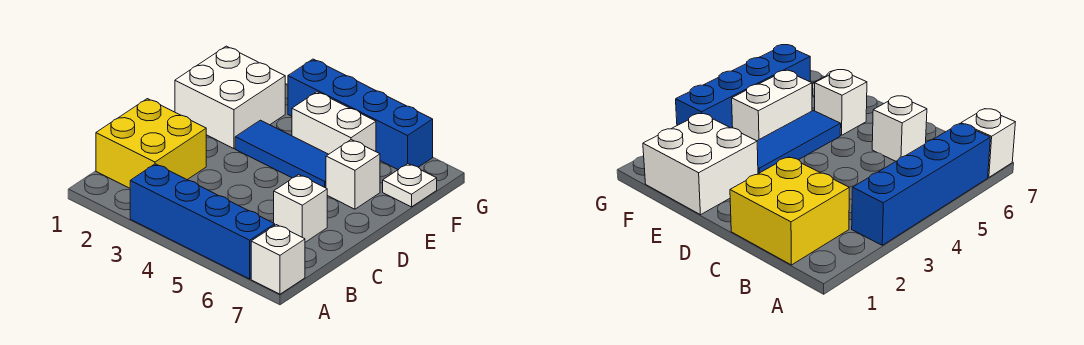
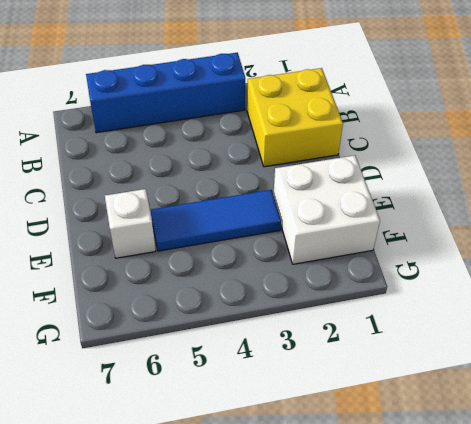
none -> white 1x1 brick [251,225,305,294]
none -> white 1x1 brick [274,174,327,242]

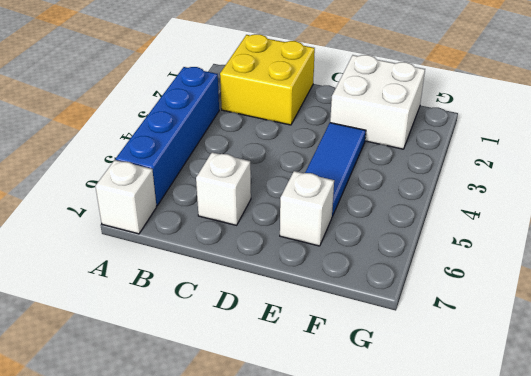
none -> white 1x2 brick [292,92,376,154]
none -> white 1x1 plate [383,164,437,207]

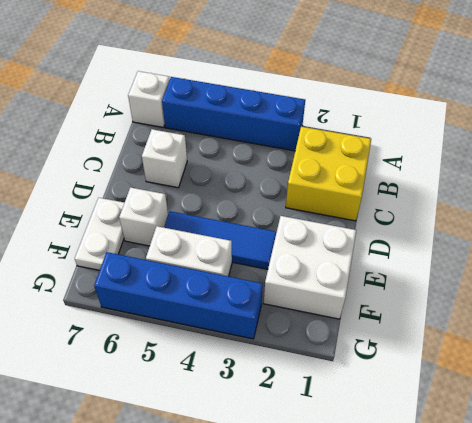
white 1x2 plate [75,198,124,270] -> white 1x1 plate [383,164,437,207]

